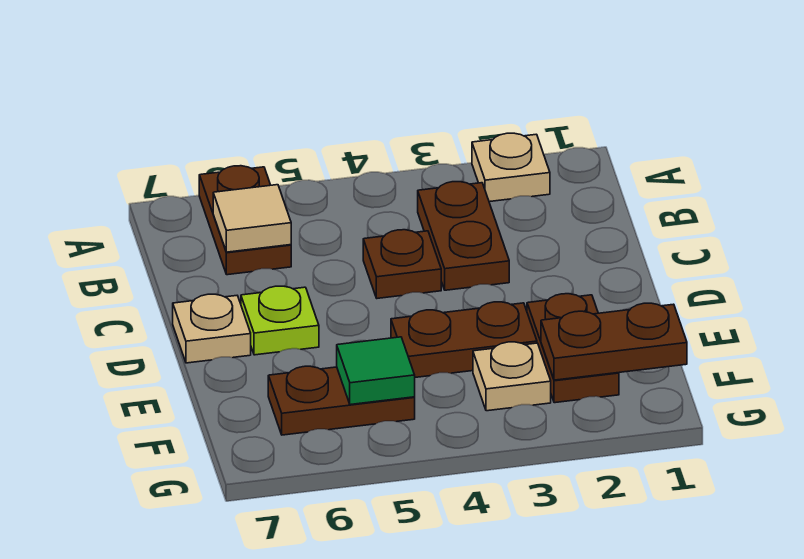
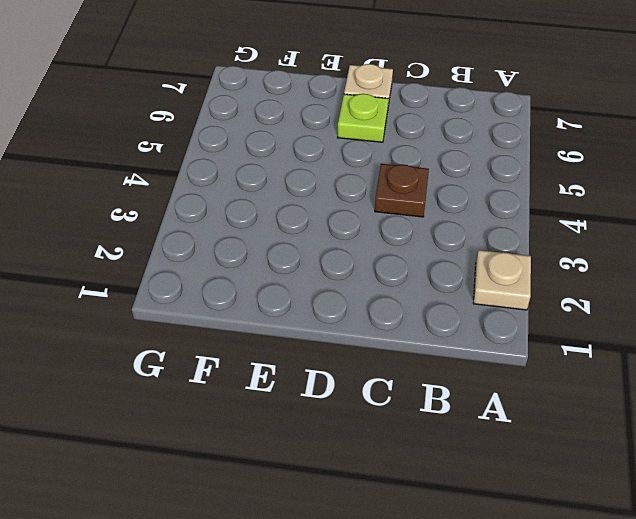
none -> brown 1x2 plate [199,166,291,275]
none -> brown 1x2 plate [418,182,509,290]
none -> brown 1x2 plate [527,294,619,403]

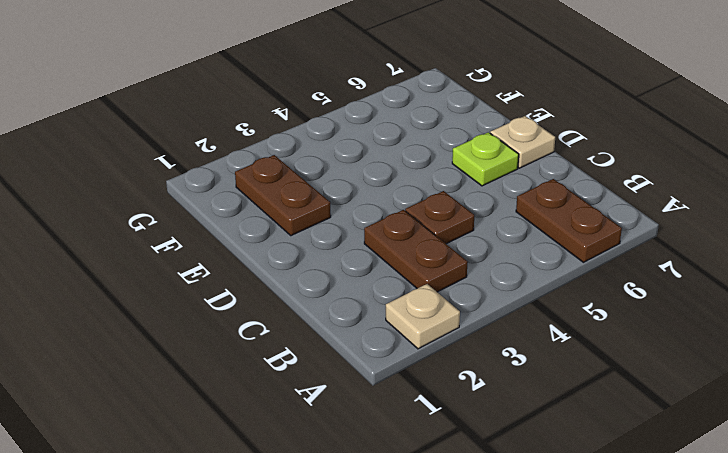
none -> brown 1x2 plate [391,302,537,377]
none -> tan 1x1 plate [473,342,551,411]
none -> brown 1x2 plate [268,366,415,435]

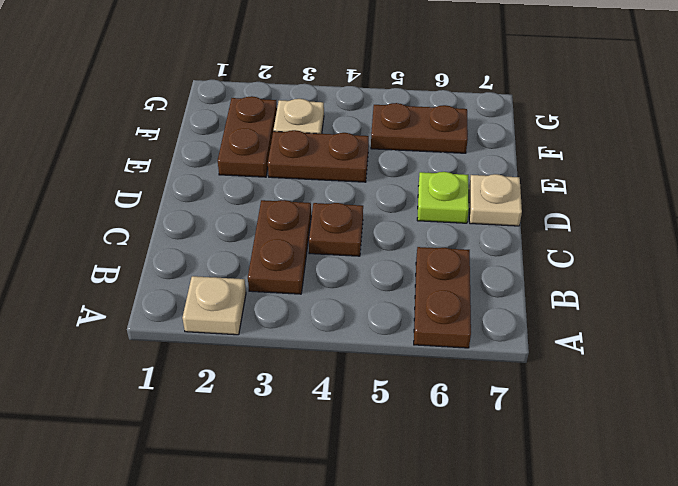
none -> tan 1x1 tile [213,185,291,252]
none -> brown 1x2 plate [541,303,687,380]
none -> green 1x1 tile [337,337,415,405]

